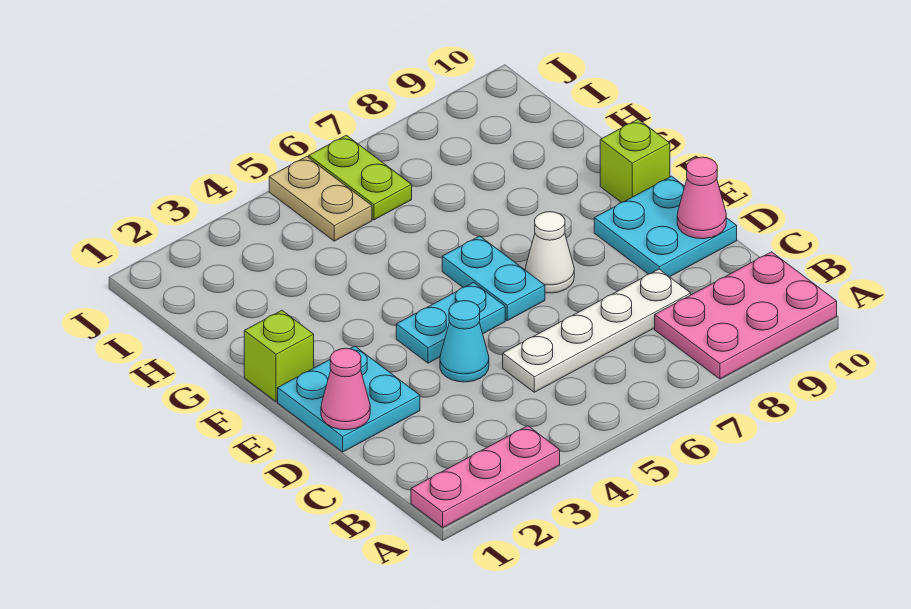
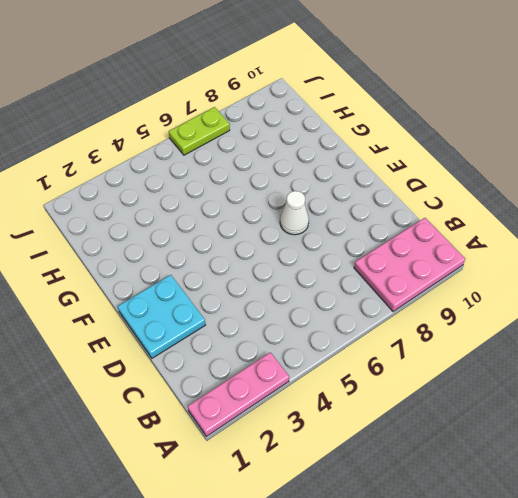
lime 1x2 plate [169,107,230,155] -> lime 1x2 plate turned to [309,135,412,220]
none -> white 1x4 plate [503,269,691,392]
none -> cyan 1x1 cone [440,301,489,382]
none -> cyan 2x2 plate [594,176,737,277]

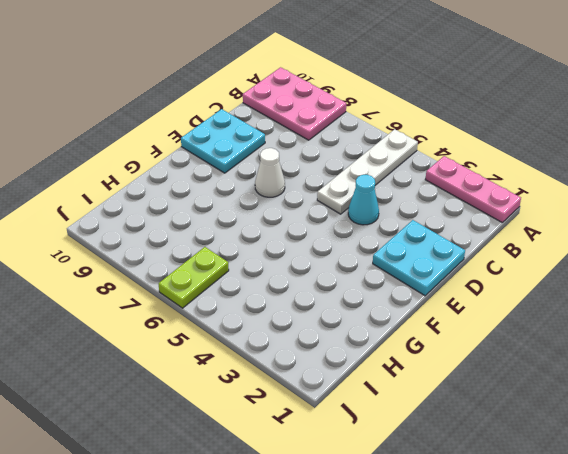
white 1x4 plate [317,129,418,214] -> white 1x4 plate turned to [503,269,691,392]
none -> cyan 1x2 plate [396,283,505,363]
none -> cyan 1x2 plate [442,236,545,321]
none -> lime 1x1 brick [244,310,314,402]

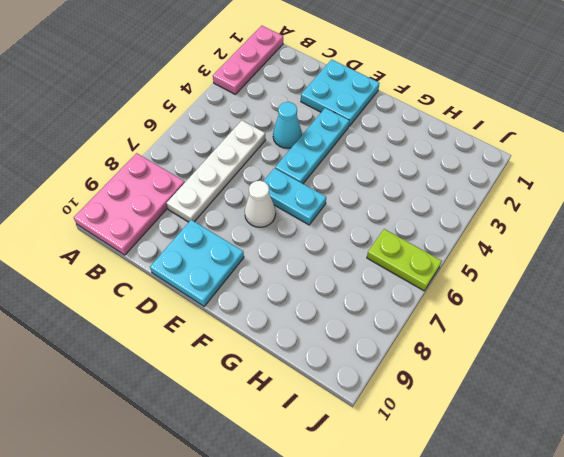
cyan 1x3 plate [275,108,349,184] -> cyan 1x2 plate [396,283,505,363]
none -> lime 1x1 brick [244,310,314,402]
none -> lime 1x1 brick [600,119,670,203]
none -> tan 1x2 plate [269,157,372,241]

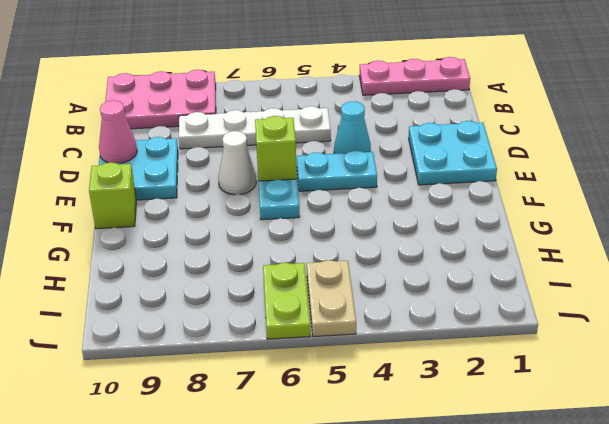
lime 1x1 brick [255,116,297,181] -> lime 1x1 brick moved to [244,310,314,402]
none -> pink 1x1 cone [321,348,370,430]

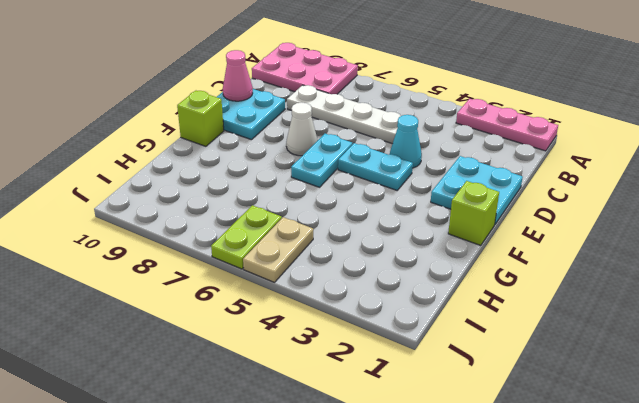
none -> pink 1x1 cone [321,348,370,430]

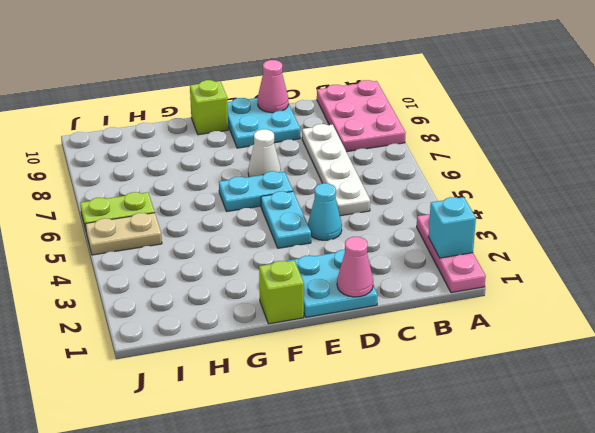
cyan 1x1 brick [429,197,476,258] -> none

